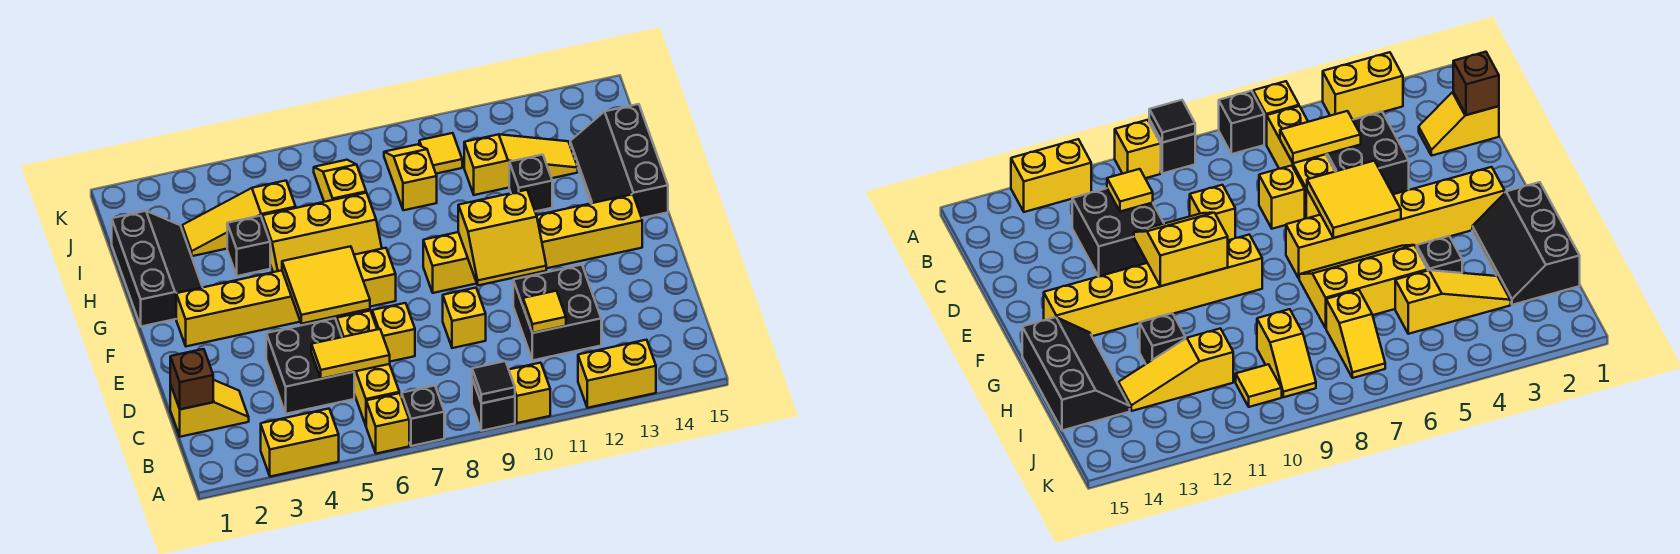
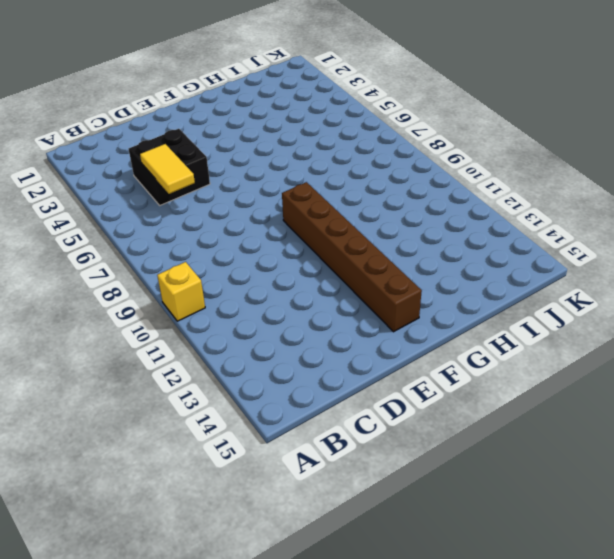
brown 1x6 brick [282,182,422,332] -> yellow 1x6 brick [423,194,642,293]
none -> yellow 1x2 brick [261,409,339,477]
none -> yellow 1x1 brick [366,393,409,454]
none -> black 1x1 brick [402,386,444,446]
none -> black 1x1 brick [472,379,515,431]

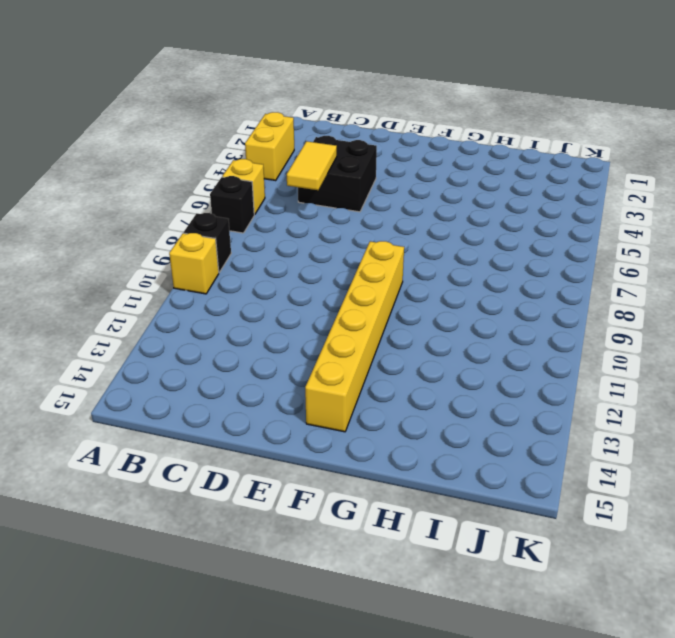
none -> yellow 1x2 brick [578,340,656,408]
none -> yellow 1x3 brick [337,311,399,425]
none -> yellow 1x2 slope [170,380,249,437]
none -> black 2x2 brick [513,265,601,360]

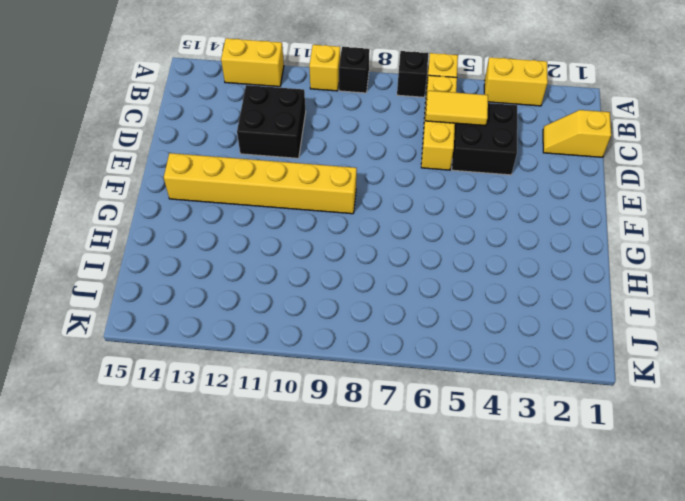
none -> yellow 1x1 brick [372,303,415,362]
none -> yellow 1x1 brick [443,288,486,348]
none -> yellow 1x6 brick [176,248,396,346]
none -> black 2x3 slope [112,211,202,327]

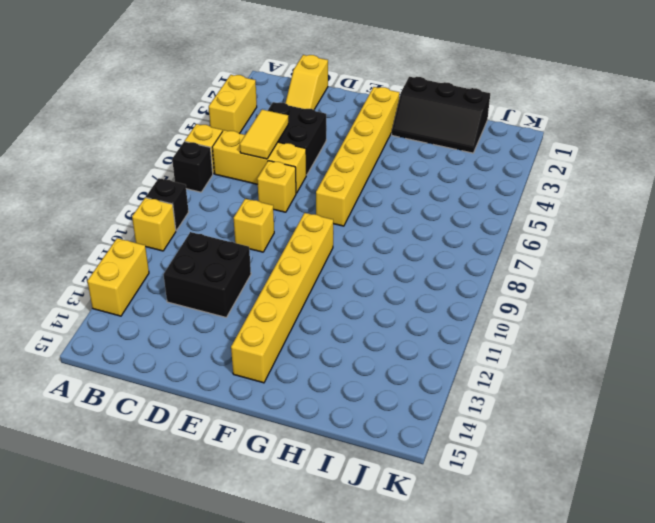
none -> yellow 2x3 slope [263,193,382,272]
none -> black 2x3 slope [570,104,668,218]
none -> black 1x1 brick [227,216,270,276]
none -> black 1x1 brick [509,155,552,211]

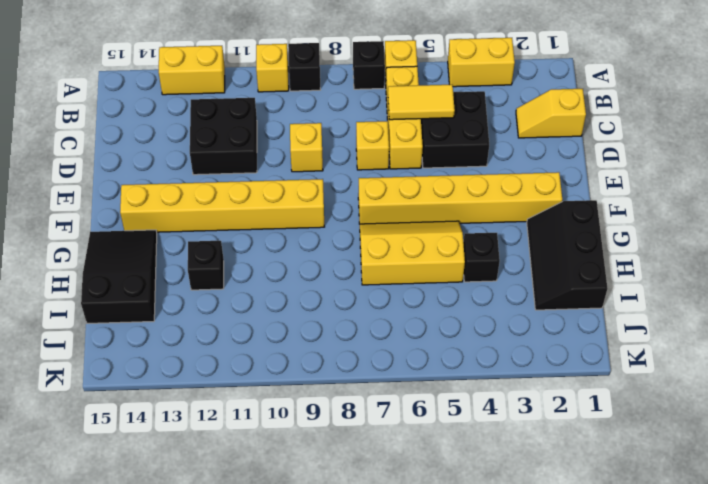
black 2x3 slope [81,230,157,323] -> black 2x3 slope turned to [570,104,668,218]
none -> yellow 1x3 slope [182,181,296,256]
none -> yellow 1x2 slope [314,160,366,202]
none -> yellow 1x2 slope [384,145,437,210]
none -> yellow 1x3 slope [464,134,578,195]

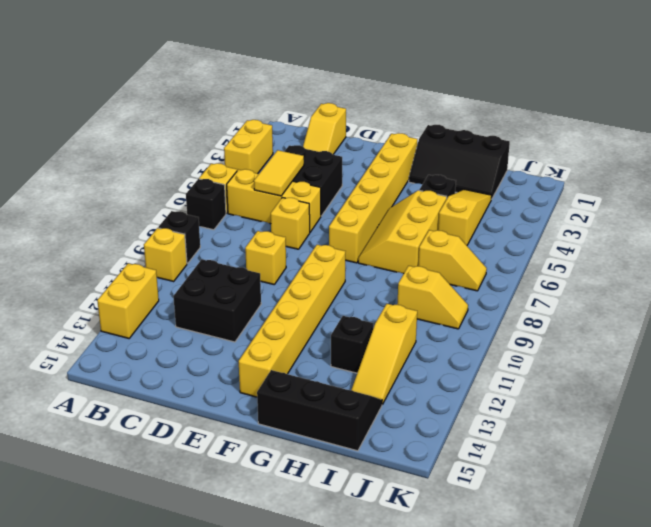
none -> yellow 1x1 tile [419,133,462,174]
none -> black 1x1 tile [472,361,515,403]
none -> brown 1x1 brick [170,349,213,409]
none -> yellow 1x1 tile [523,291,566,333]

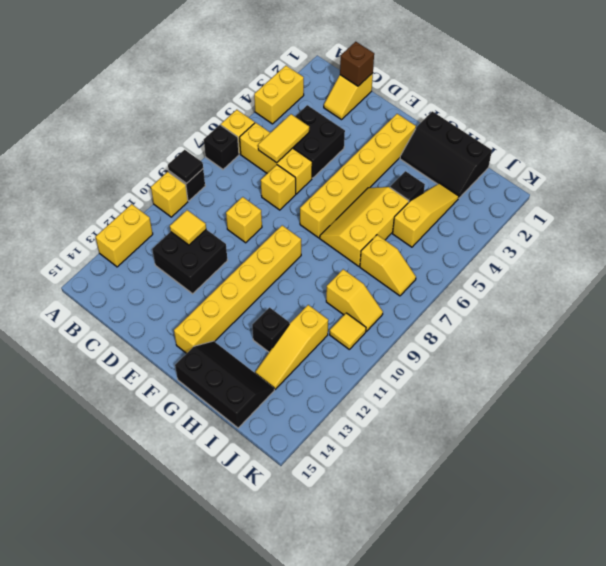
none -> yellow 2x2 tile [282,246,370,324]
none -> yellow 2x2 slope [458,190,546,285]

